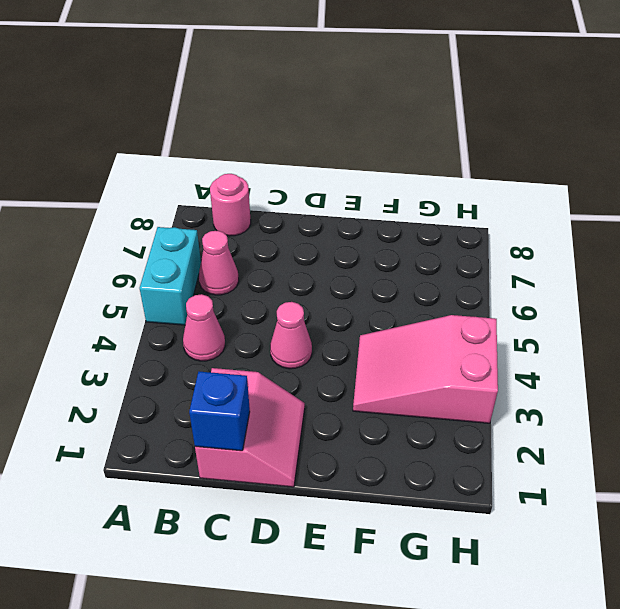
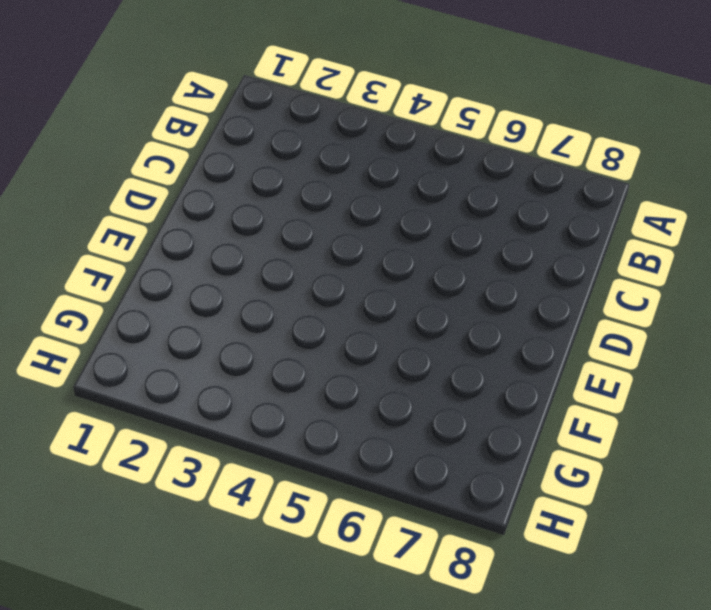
none -> cyan 1x2 brick [140,227,201,325]
none -> pink 1x1 cone [183,294,225,361]

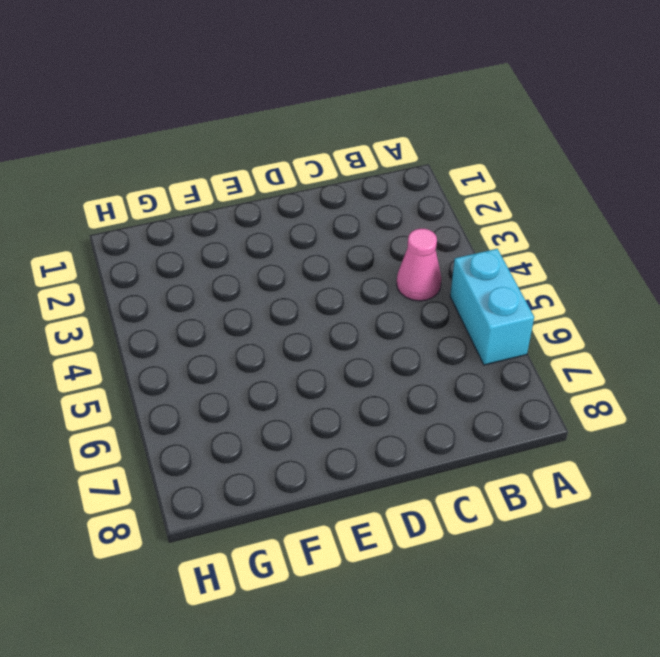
none -> pink 1x1 cone [199,231,239,295]
none -> pink 1x1 round brick [210,174,251,236]

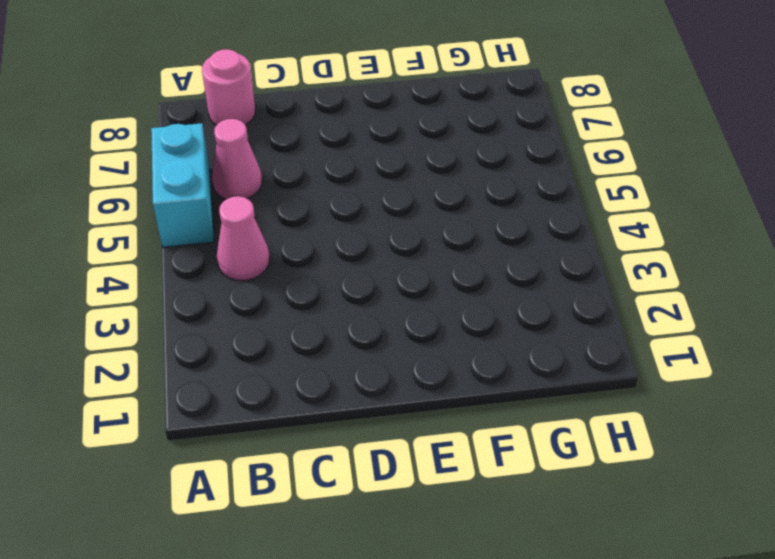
none -> pink 2x2 slope [195,368,305,487]
none -> pink 1x1 cone [270,302,312,369]

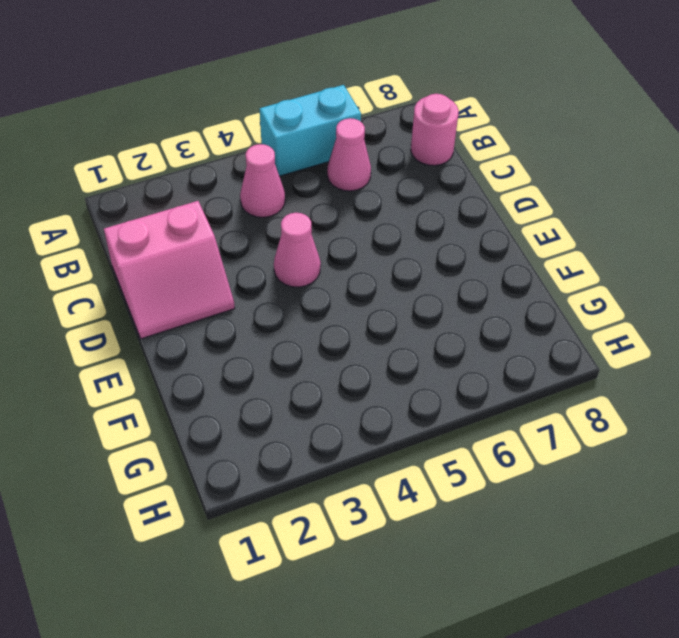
none -> pink 2x3 slope [353,315,498,423]
none -> blue 1x1 brick [189,372,250,451]

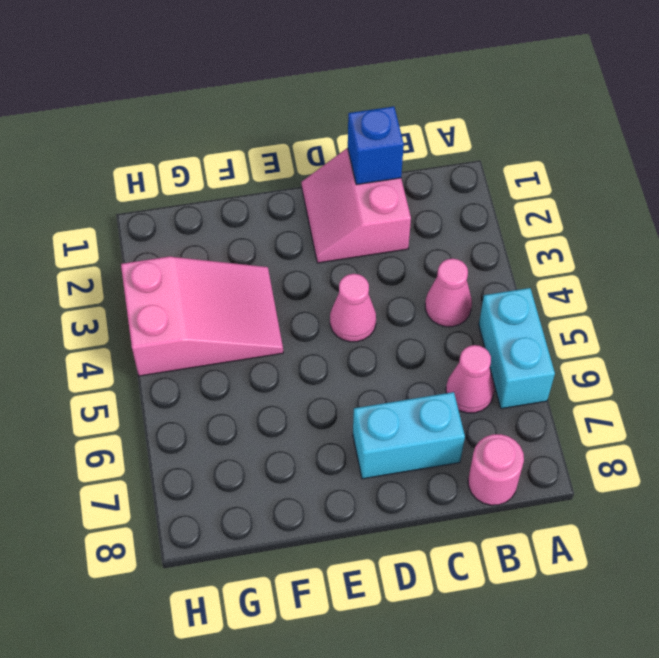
cyan 1x2 brick [353,392,465,479] -> none

